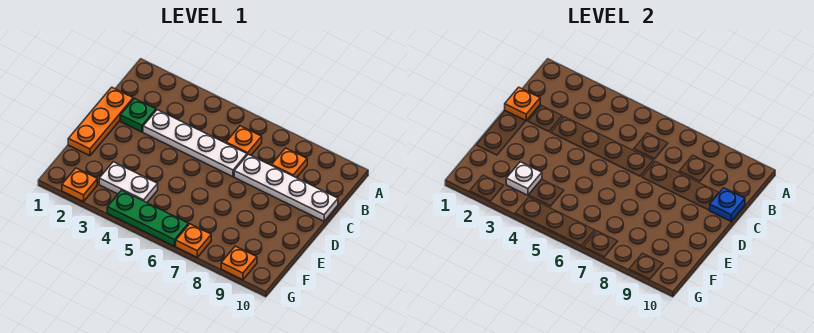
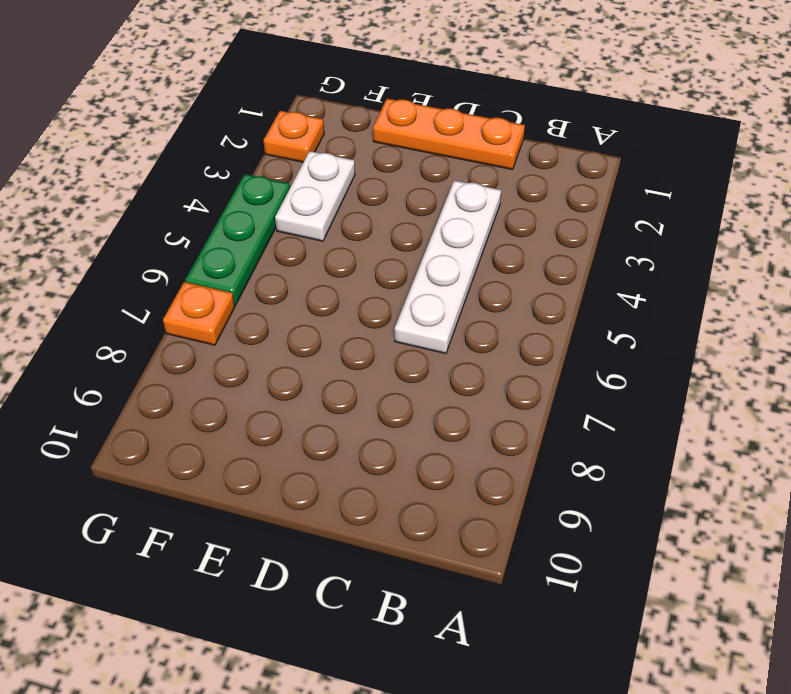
none -> orange 1x1 plate [226,126,262,155]
none -> orange 1x1 plate [272,148,307,178]
none -> green 1x1 plate [120,99,156,132]

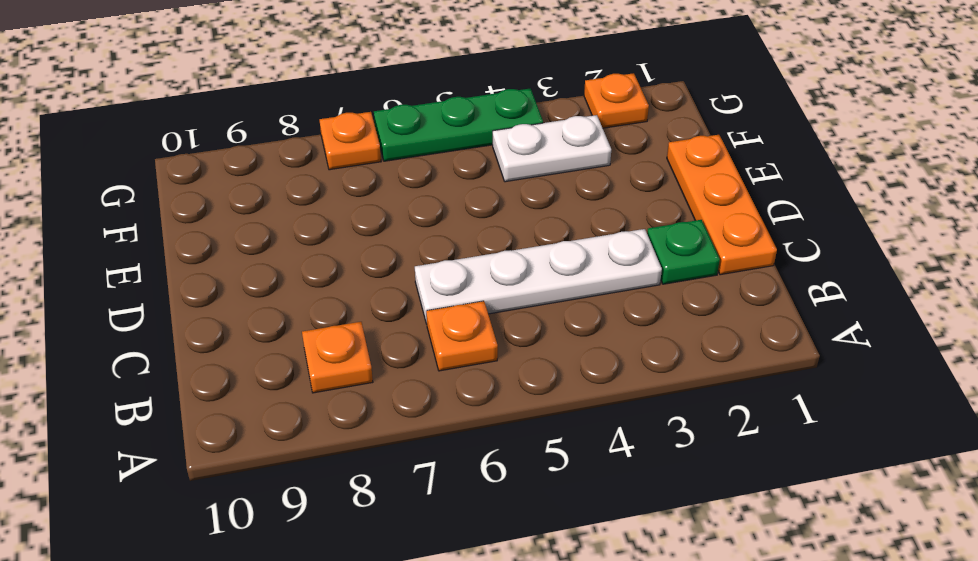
none -> white 1x4 plate [234,154,338,221]
none -> orange 1x1 plate [221,246,257,280]
none -> orange 1x1 plate [505,87,540,121]

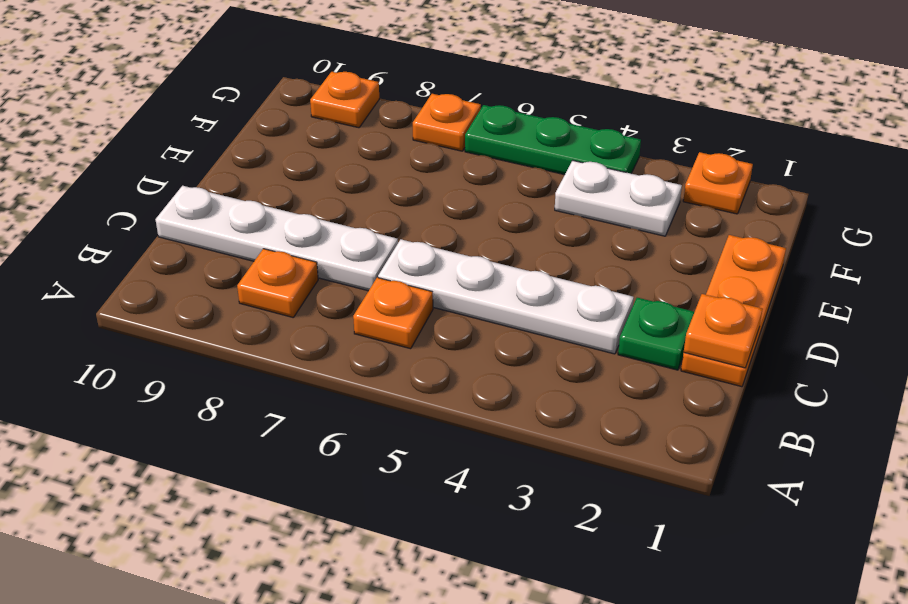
none -> blue 1x1 plate [709,188,745,221]
none -> white 1x1 plate [506,162,542,195]

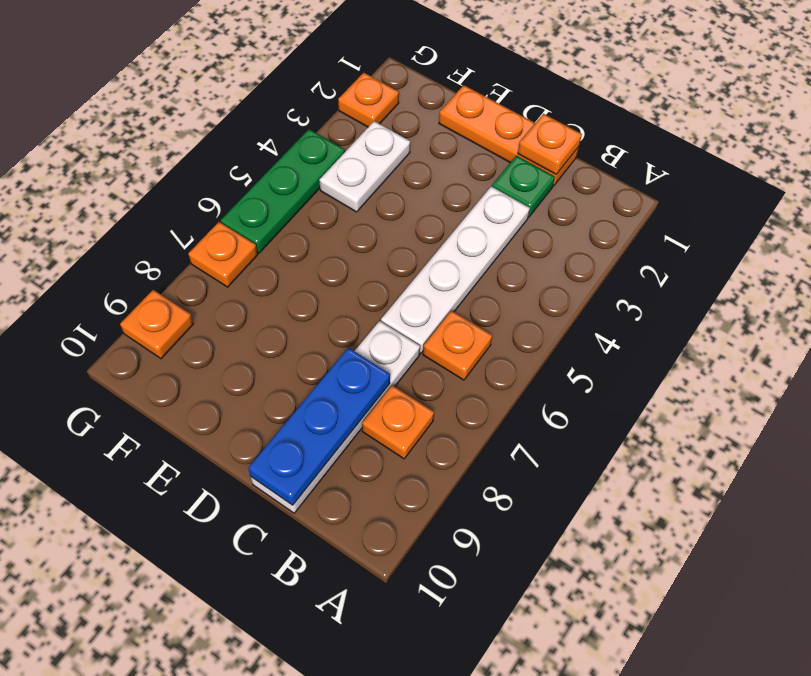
blue 1x3 plate [248,348,390,505] -> blue 1x1 plate [709,188,745,221]
none -> white 1x1 plate [506,162,542,195]

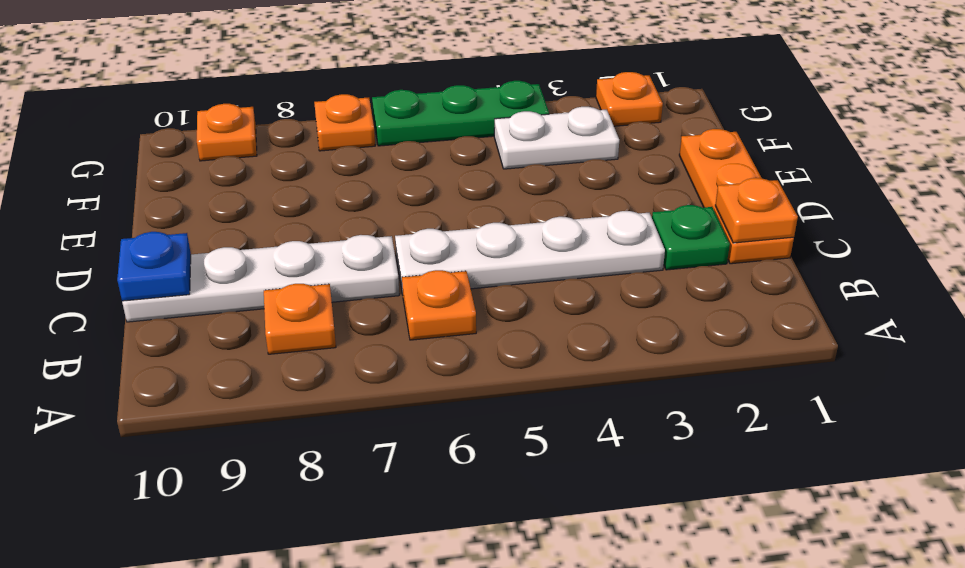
none -> white 1x1 plate [506,162,542,195]

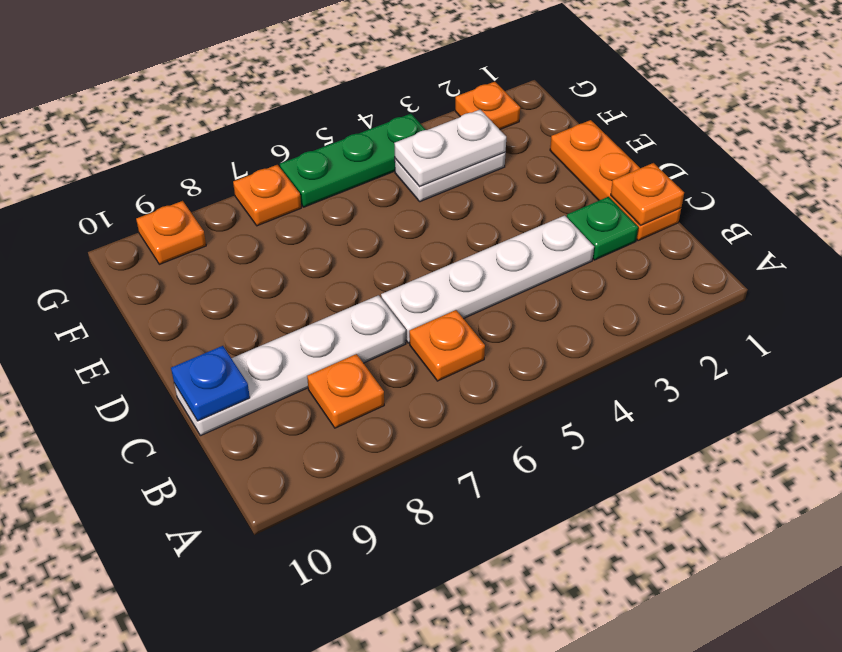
white 1x2 plate [394,110,506,187] -> white 1x1 plate [506,162,542,195]

